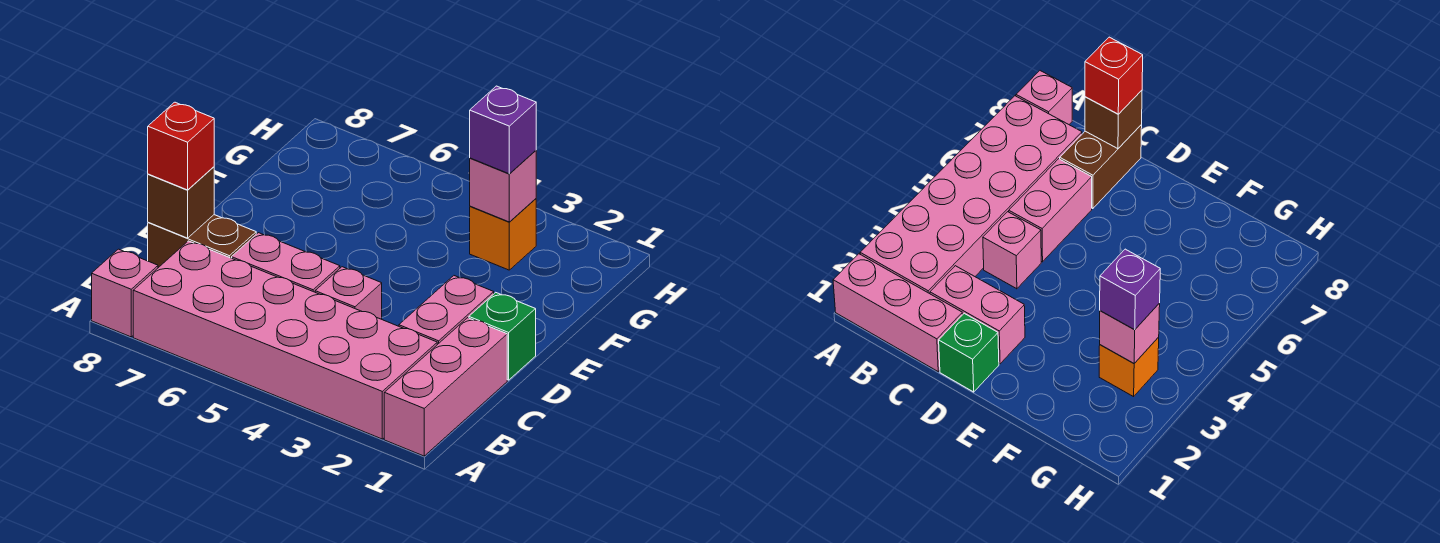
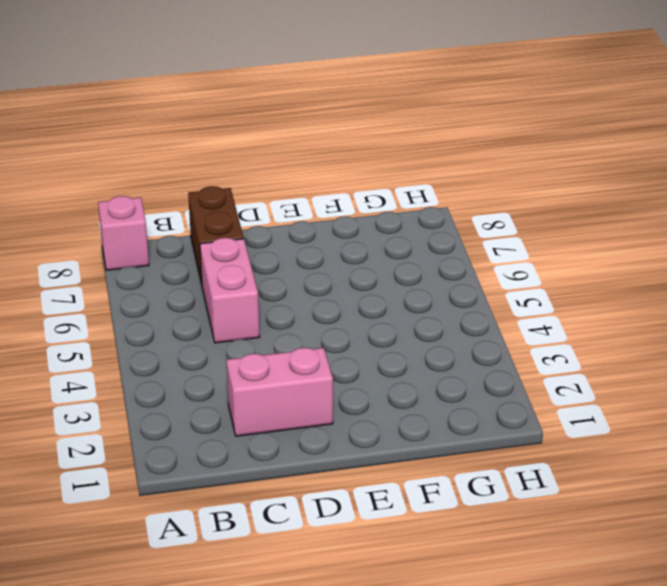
none -> pink 1x3 brick [384,318,507,456]
none -> pink 2x6 brick [133,241,437,439]
none -> pink 1x1 brick [315,267,382,319]

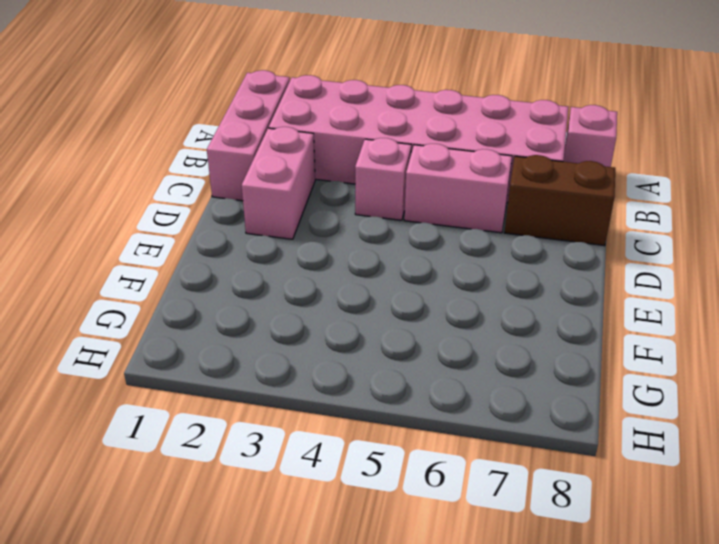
none -> green 1x1 brick [469,292,536,380]
none -> orange 1x1 brick [470,199,536,270]
none -> brown 1x1 brick [148,167,214,238]

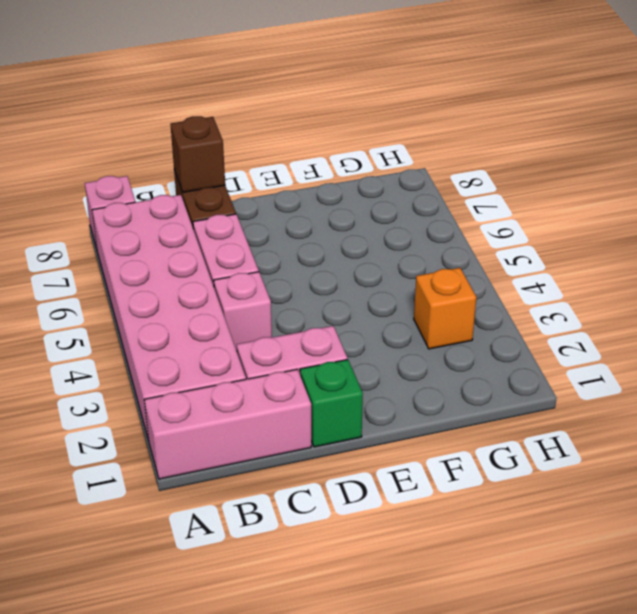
none -> pink 1x1 brick [470,151,536,222]
none -> red 1x1 brick [148,102,214,190]
none -> purple 1x1 brick [470,86,536,174]

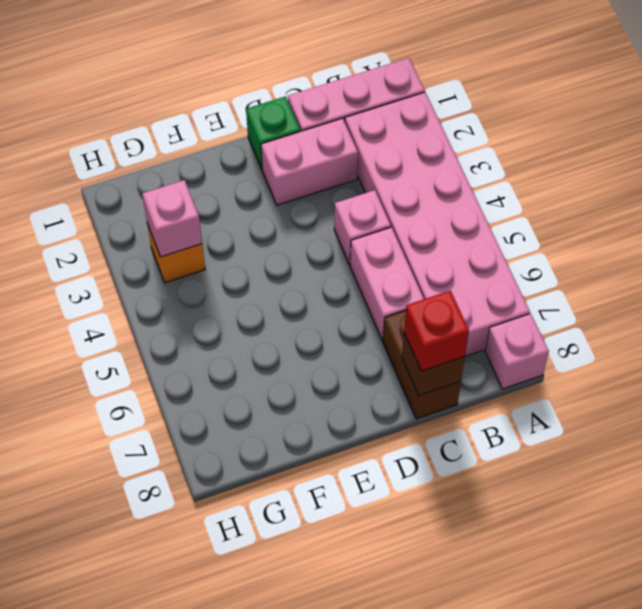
none -> purple 1x1 brick [470,86,536,174]

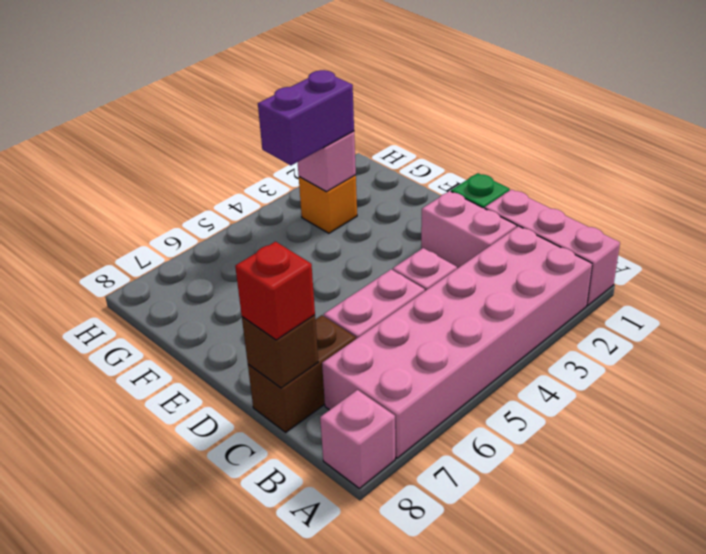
purple 1x2 brick [258,70,354,165] -> purple 1x1 brick [470,86,536,174]

